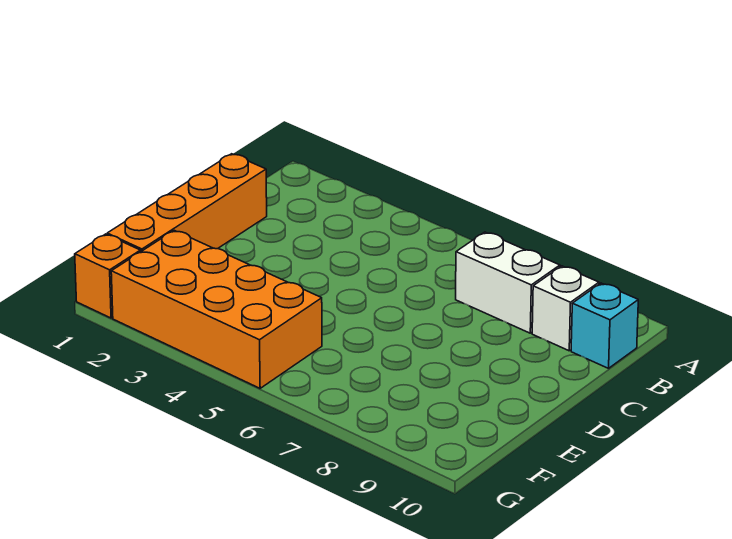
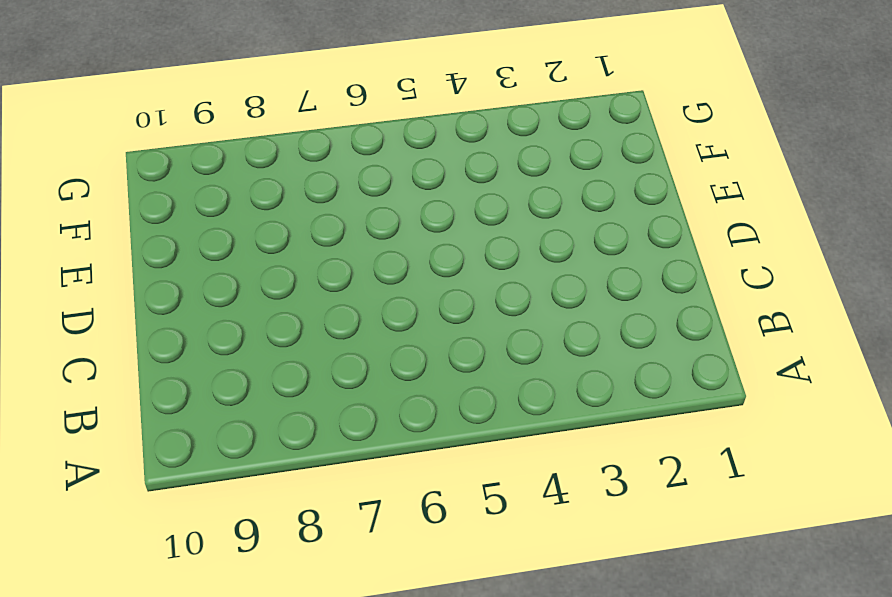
none -> white 1x2 brick [456,232,560,333]
none -> white 1x1 brick [532,266,599,351]

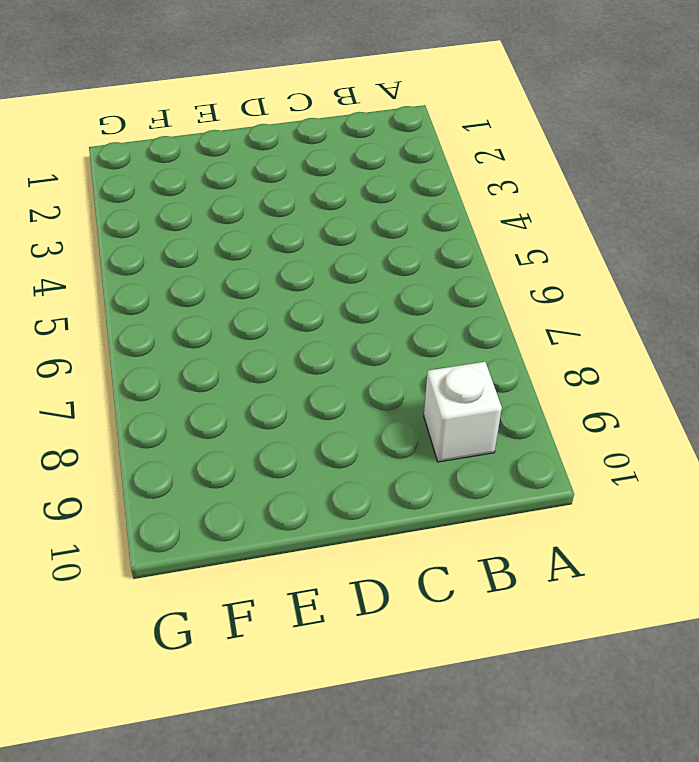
none -> white 1x2 brick [456,232,560,333]
none -> cyan 1x1 brick [571,283,638,368]

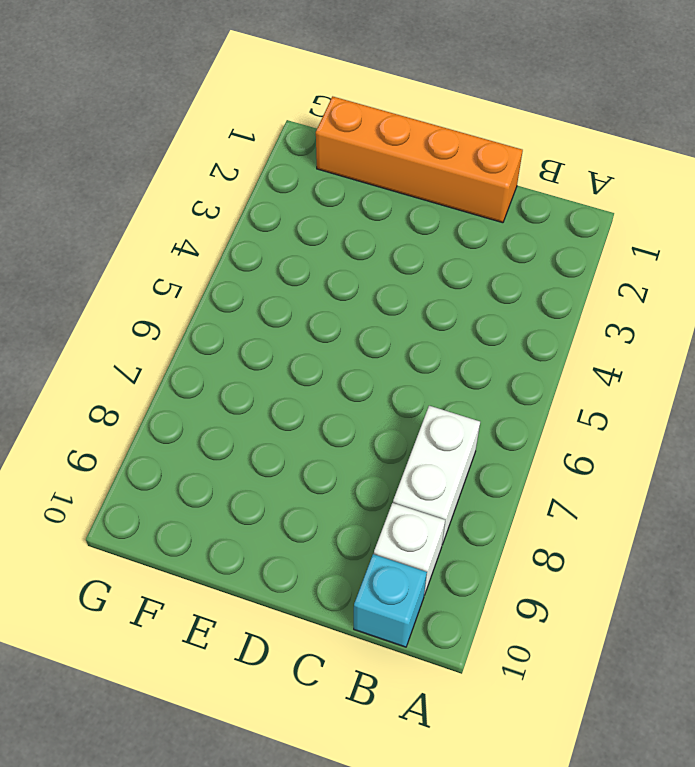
none -> orange 2x4 brick [111,230,322,388]
none -> orange 1x1 brick [75,234,140,318]

